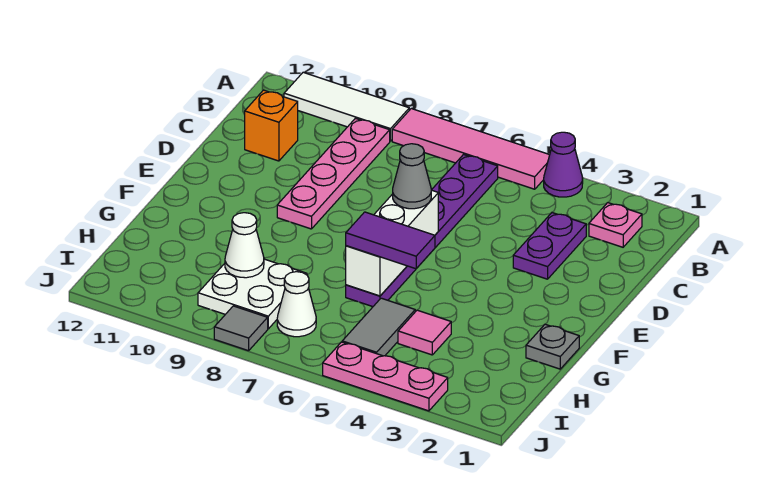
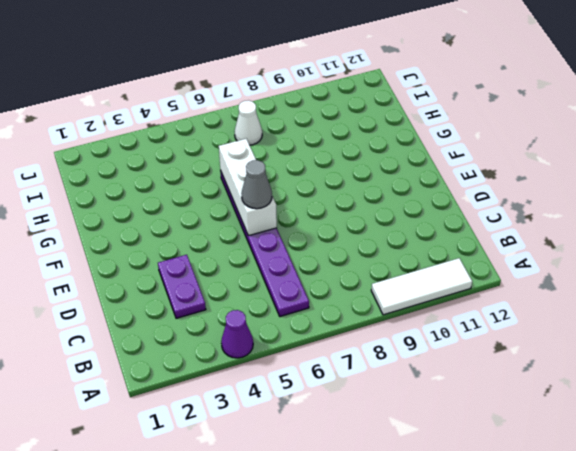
none -> pink 1x4 tile [392,109,549,189]
none -> pink 1x1 plate [589,203,642,247]
none -> pink 1x4 plate [277,118,390,229]

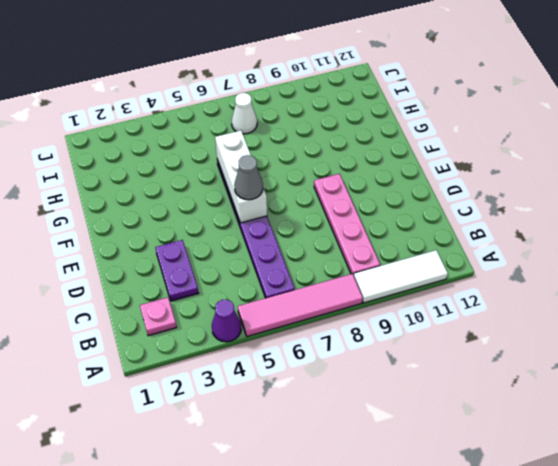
none -> orange 1x1 brick [245,90,298,161]
none -> grey 1x1 plate [526,324,579,369]
none -> pink 1x1 tile [398,310,451,355]

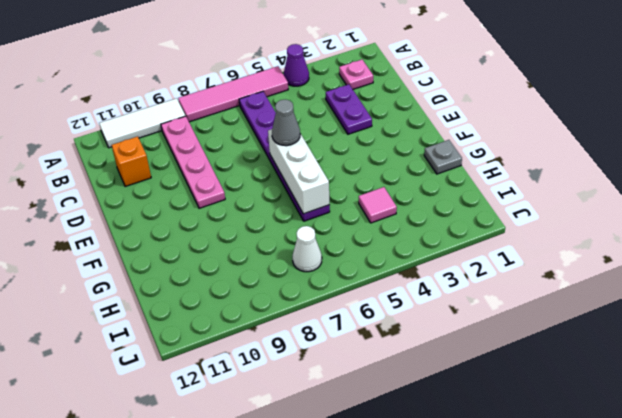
none -> grey 1x2 tile [342,298,415,356]
none -> white 2x2 plate [198,259,307,329]
none -> pink 1x3 plate [323,342,448,411]

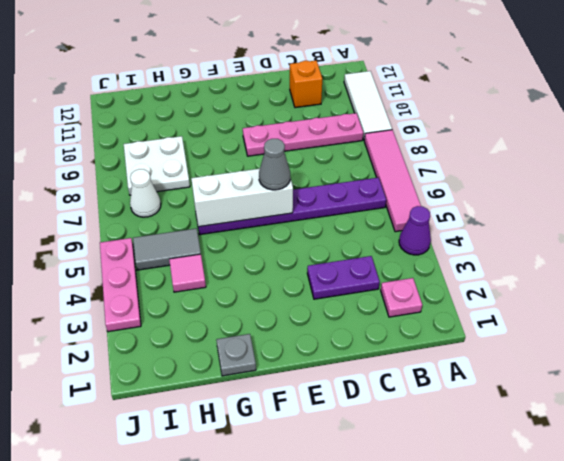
none -> grey 1x1 tile [214,306,268,351]
none -> white 1x1 cone [225,213,264,278]
none -> purple 1x2 tile [346,212,435,269]

